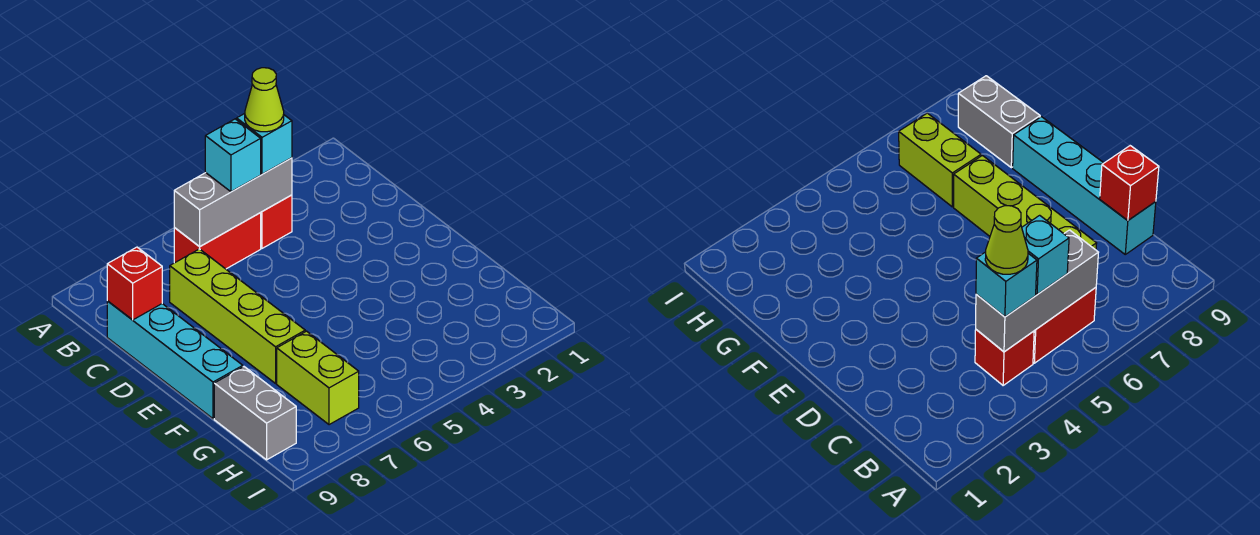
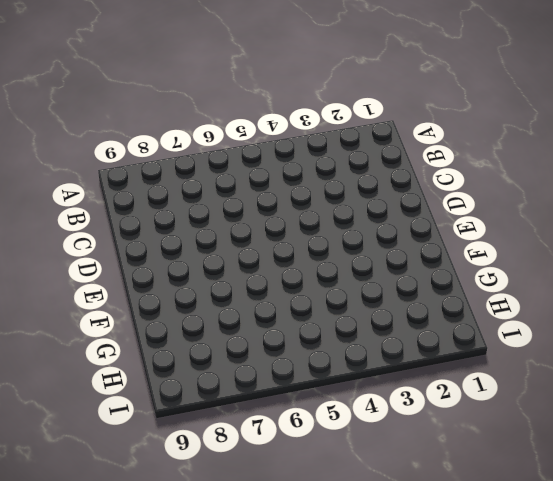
none -> red 1x1 brick [261,195,292,248]
none -> red 1x2 brick [174,213,261,269]

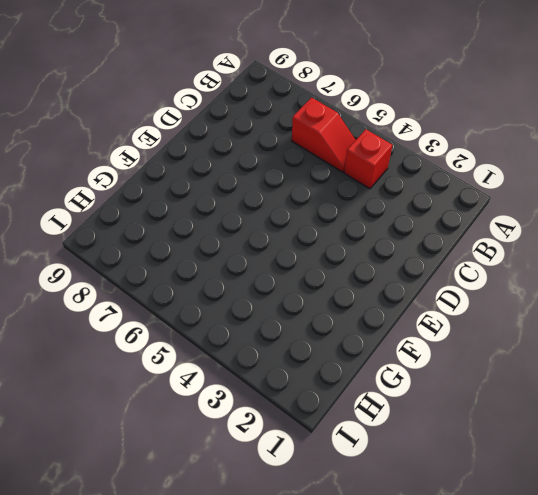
red 1x2 slope [292,98,355,172] -> red 1x2 brick [174,213,261,269]
none -> lime 1x4 brick [170,249,305,383]
none -> cyan 1x4 brick [107,301,243,419]

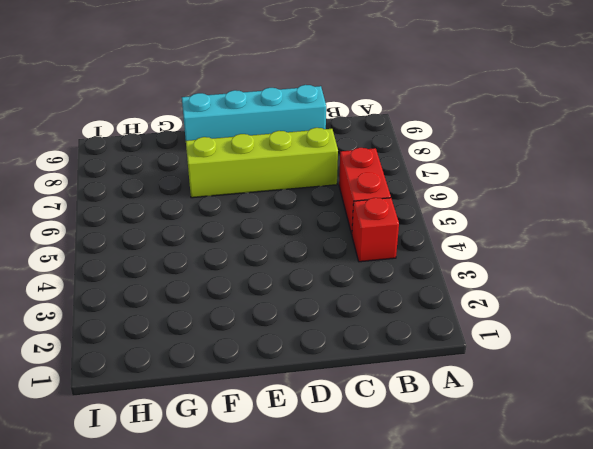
none -> lime 1x2 brick [277,331,359,425]
none -> grey 1x2 brick [214,367,296,460]

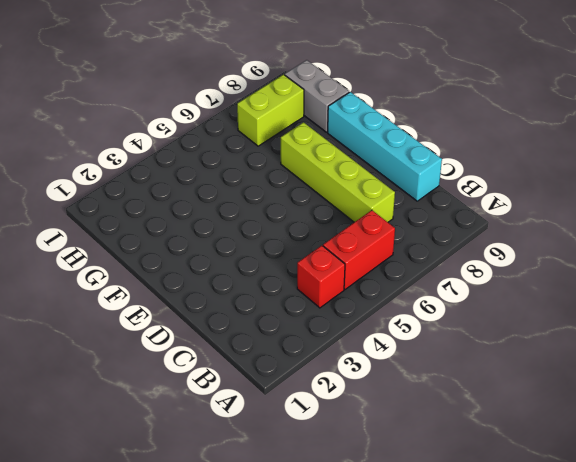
lime 1x2 brick [237,75,304,146] -> lime 1x2 brick turned to [277,331,359,425]
none -> grey 1x3 brick [174,158,292,247]
none -> red 1x1 brick [107,247,162,320]

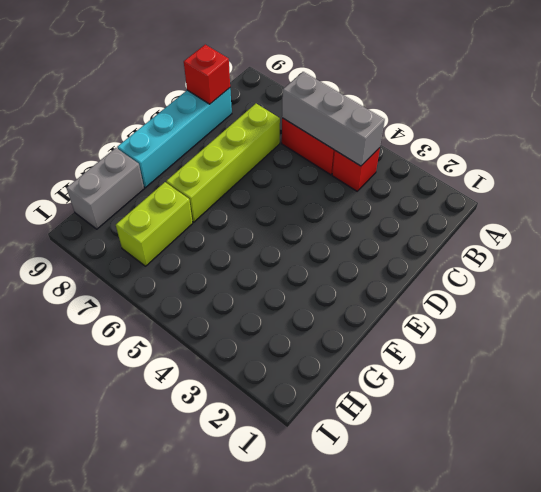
none -> cyan 1x1 brick [237,114,292,174]
none -> cyan 1x1 brick [205,119,261,192]

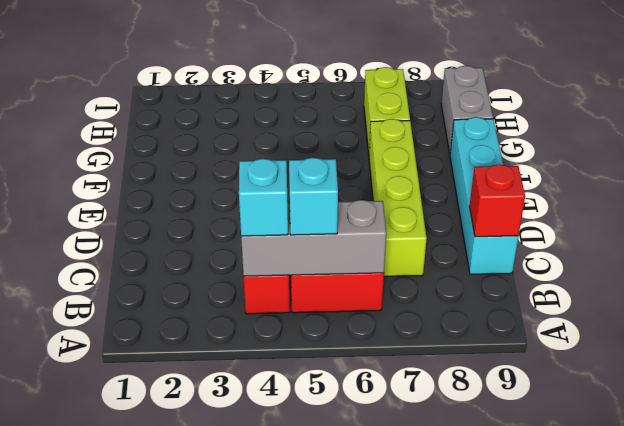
none -> lime 1x1 cone [245,68,284,132]

